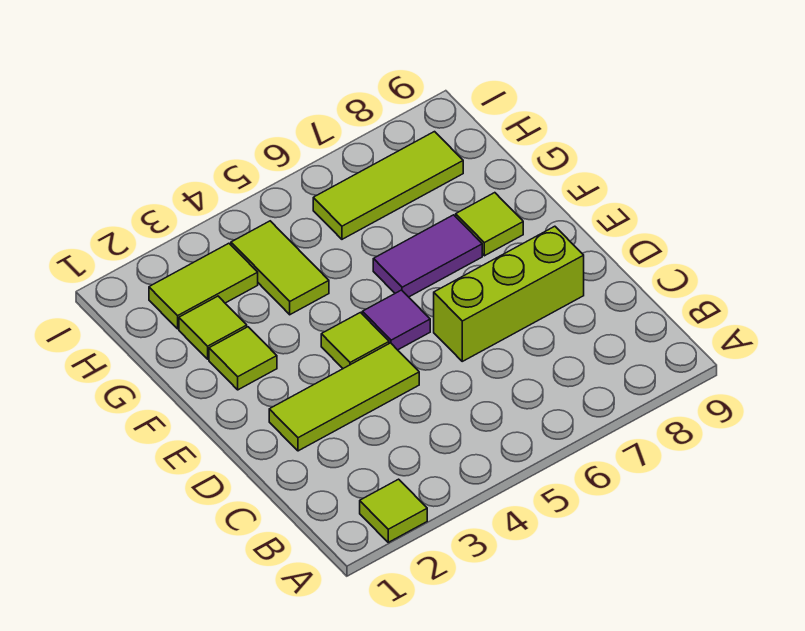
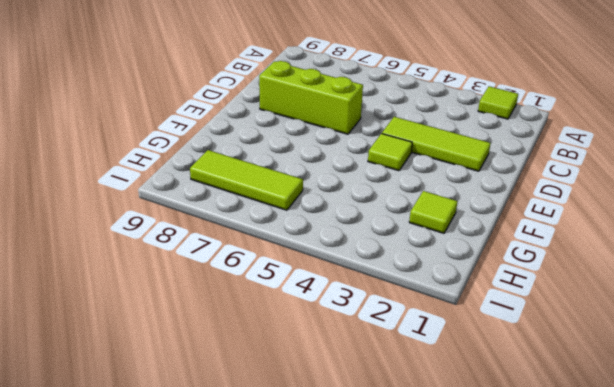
none -> purple 1x1 tile [362,290,430,350]
none -> lime 1x1 tile [209,327,277,390]
none -> purple 1x2 tile [373,215,482,297]

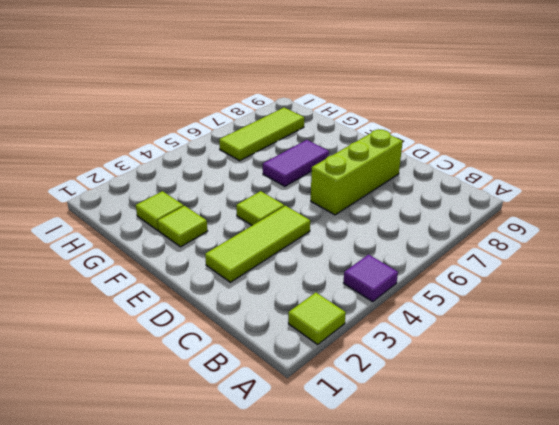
purple 1x1 tile [344,255,398,302] -> purple 1x1 tile moved to [362,290,430,350]
none -> lime 1x1 tile [456,193,523,256]
none -> lime 1x2 tile [231,221,329,315]
none -> lime 1x2 tile [149,243,258,329]

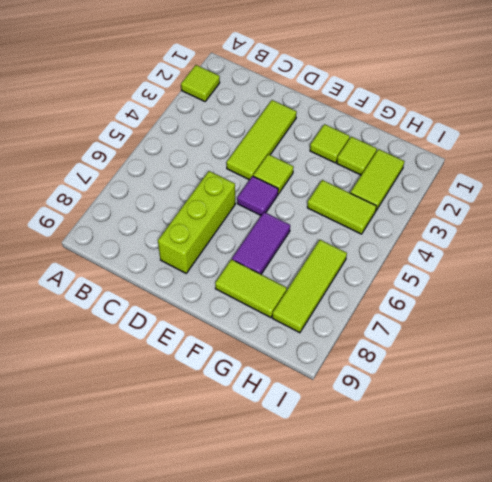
lime 1x2 tile [215,259,287,318] -> lime 1x1 tile [456,193,523,256]

